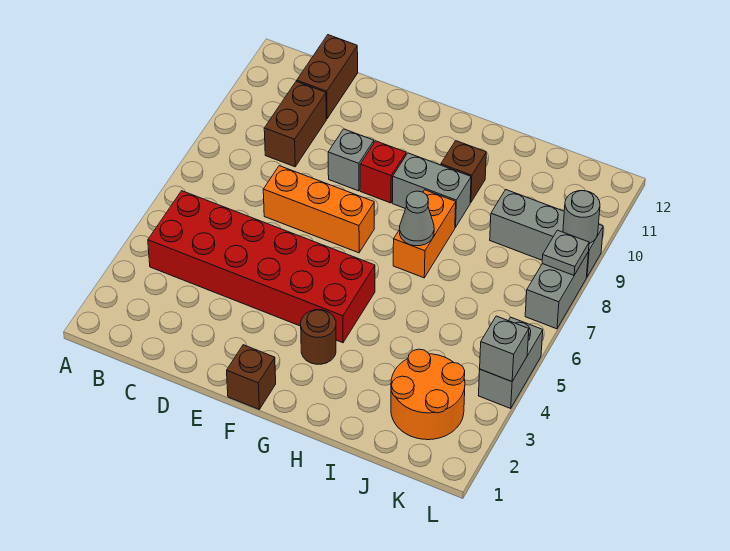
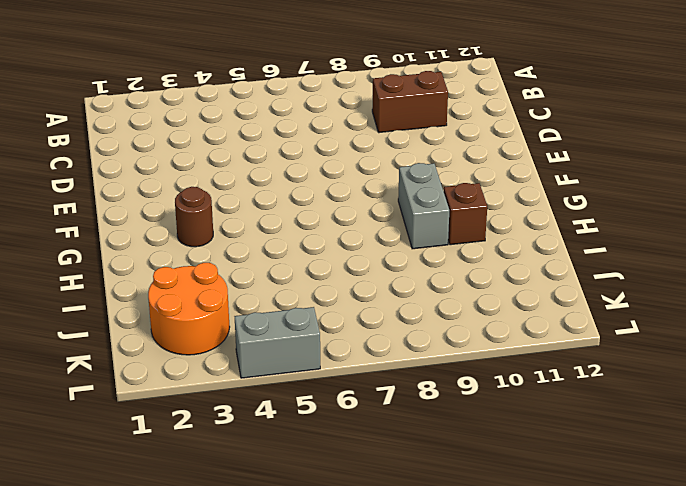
none -> red 2x6 brick [148,191,375,343]
none -> brown 1x2 brick [297,35,358,119]
none -> orange 1x3 brick [263,166,374,253]

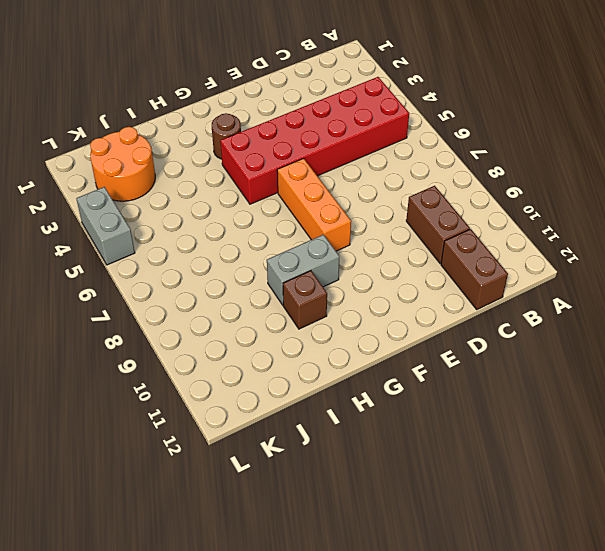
orange 1x3 brick [277,158,351,251] -> orange 1x3 brick turned to [263,166,374,253]
none -> grey 1x1 brick [328,129,374,191]
none -> brown 1x1 brick [227,345,276,409]
none -> red 1x1 brick [360,141,406,203]

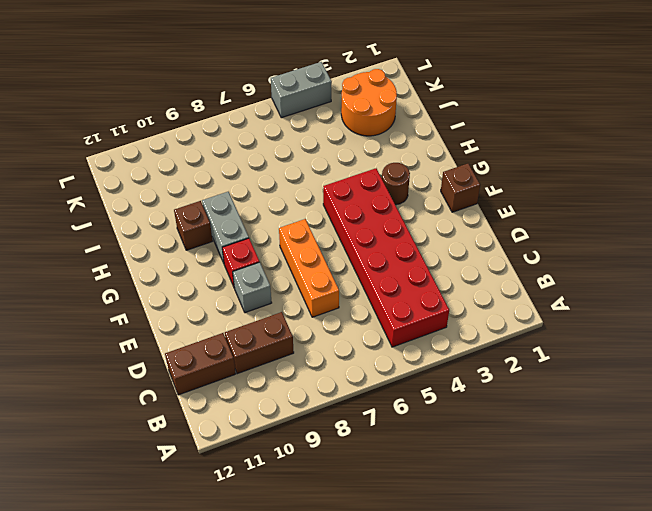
none -> orange 1x2 brick [393,190,456,278]
none -> grey 1x3 brick [490,190,603,277]
none -> grey 1x2 brick [525,253,588,329]

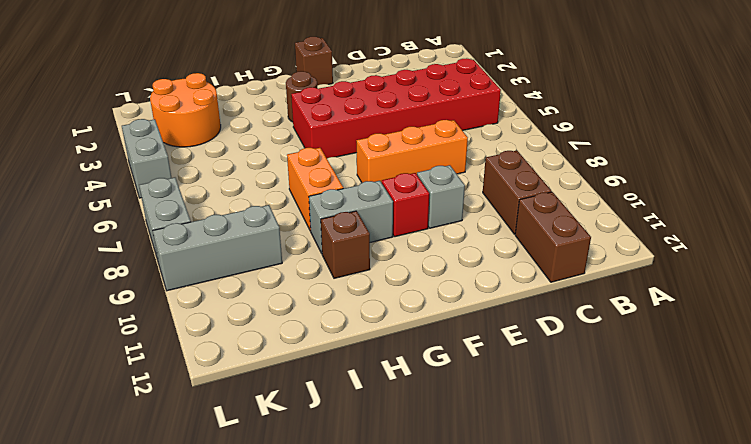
none -> grey 1x1 cone [400,191,434,246]
none -> grey 1x1 brick [480,316,529,382]
none -> grey 1x1 plate [542,230,589,275]

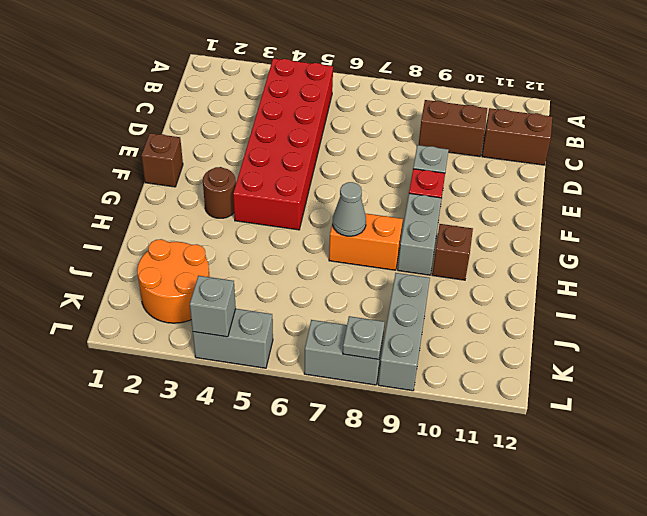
none -> orange 1x3 brick [263,166,374,253]
none -> grey 1x1 round brick [563,191,600,244]

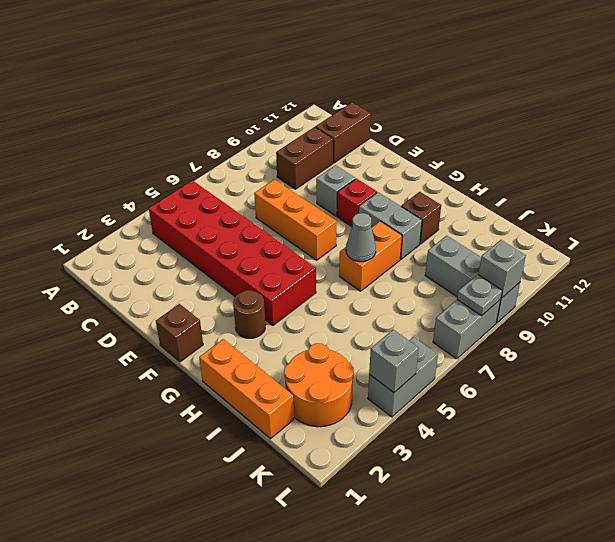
orange 1x3 brick [199,339,294,439] -> none
grey 1x1 brick [478,240,526,298] -> grey 1x1 round brick [563,191,600,244]

